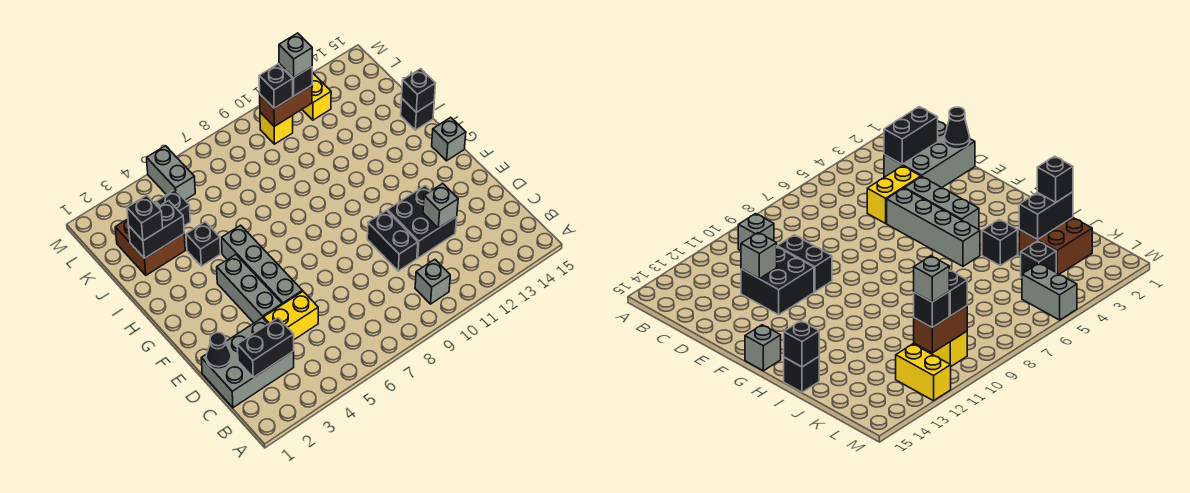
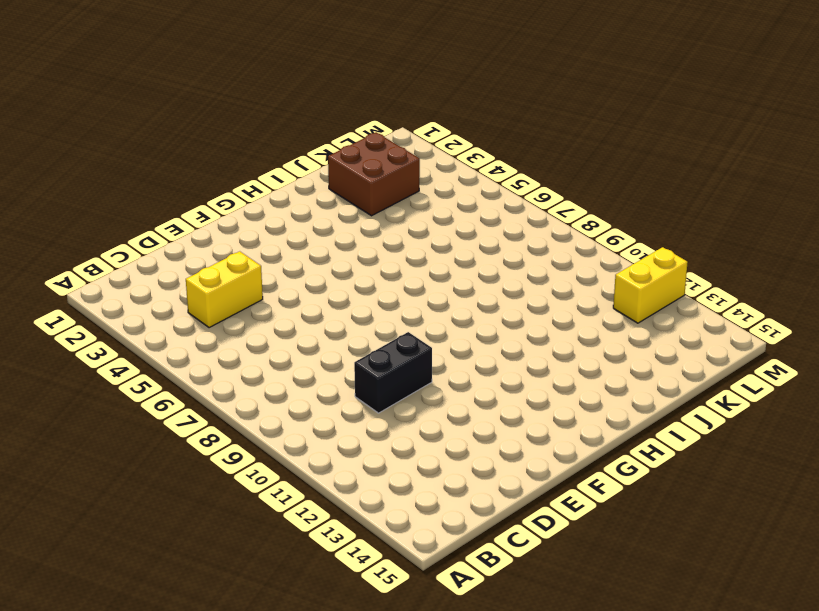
yellow 1x2 brick [186,251,263,328] -> yellow 1x2 brick turned to [263,291,318,340]
none -> grey 1x1 brick [415,259,450,304]
none -> grey 2x3 brick [201,318,294,408]
none -> black 2x2 brick [387,185,457,258]

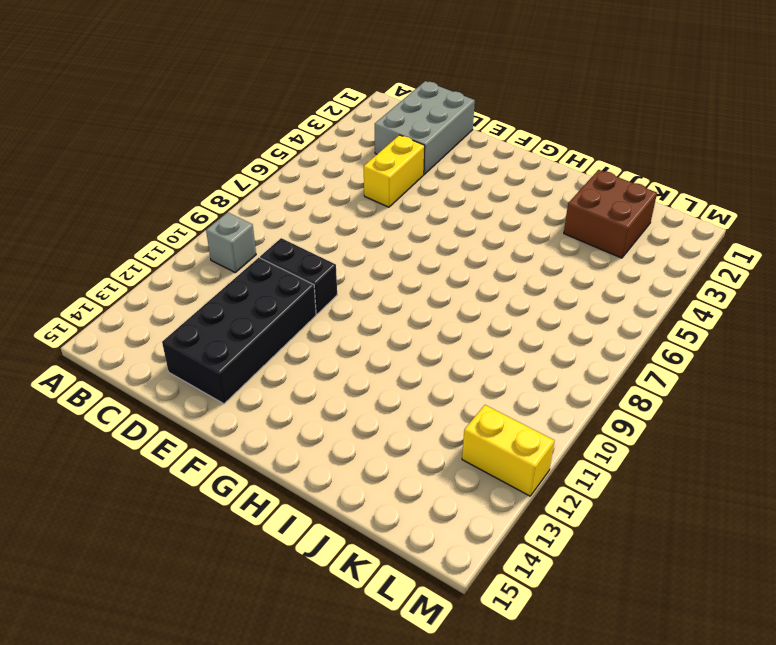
black 2x4 brick [162,258,316,404] -> black 2x2 brick [387,185,457,258]
none -> grey 1x3 brick [217,255,282,323]
none -> grey 1x4 brick [222,225,302,305]
none -> grey 1x1 brick [432,117,466,161]

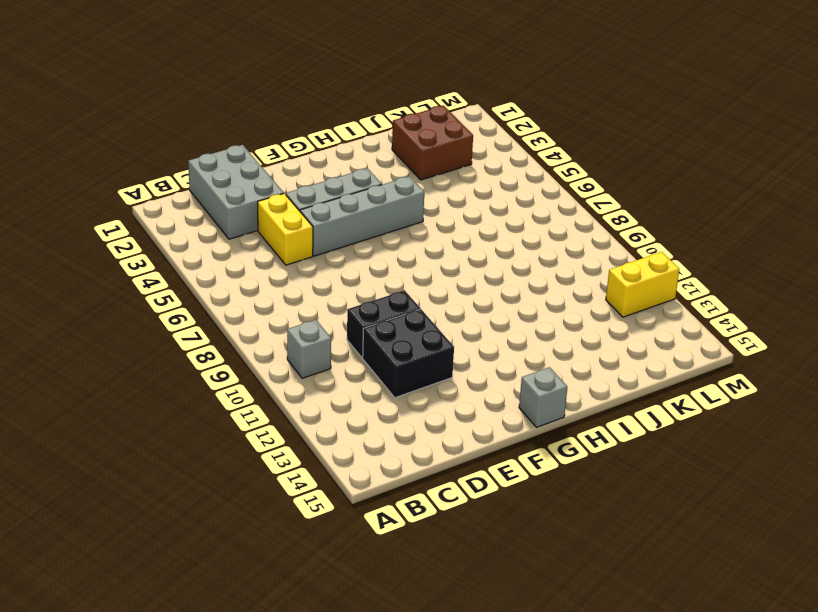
none -> black 1x1 brick [186,222,220,266]
none -> black 1x1 brick [401,99,434,130]
none -> black 1x1 brick [156,190,190,226]

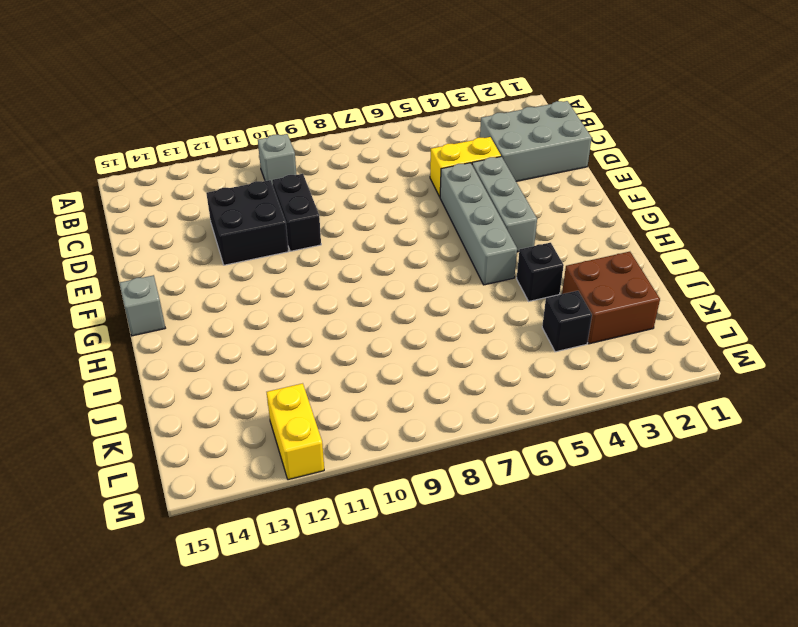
none -> black 1x1 brick [401,99,434,130]
none -> grey 1x2 brick [147,146,195,200]
none -> yellow 1x1 brick [260,112,293,144]

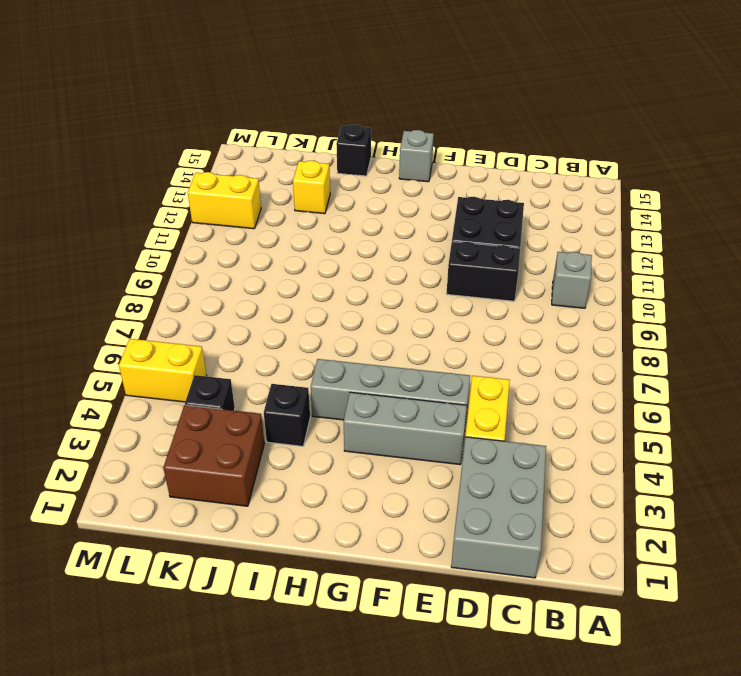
yellow 1x1 brick [293,161,330,214] -> yellow 1x1 brick moved to [260,112,293,144]
yellow 1x2 brick [119,339,207,402] -> grey 1x2 brick [147,146,195,200]
none -> black 1x2 brick [237,318,294,377]
none -> black 1x1 cone [206,333,231,369]
none -> grey 1x1 brick [423,183,458,228]

